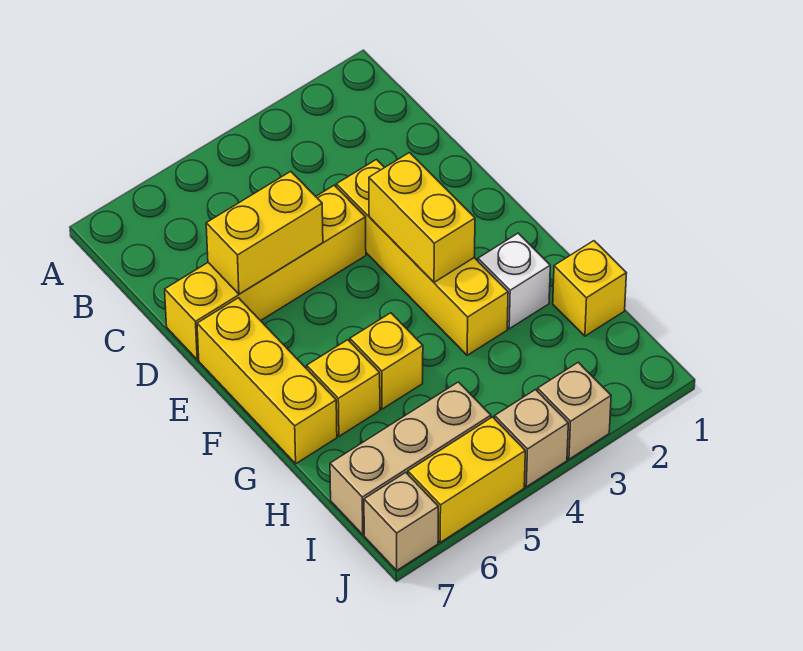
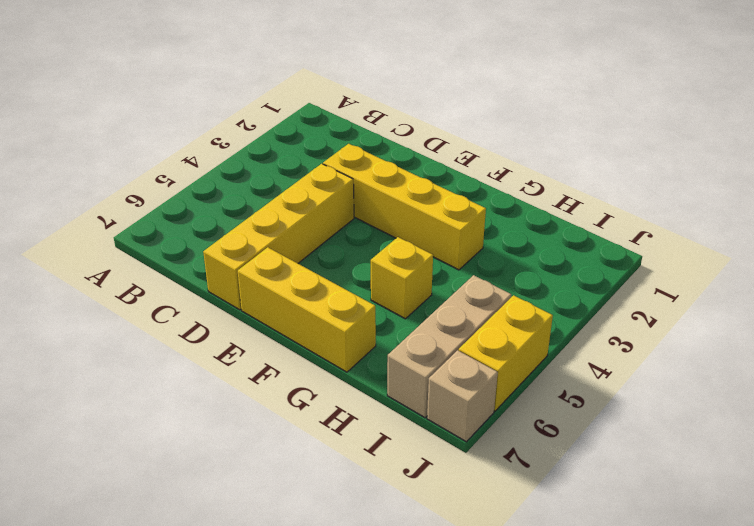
none -> white 1x1 brick [478,233,550,329]
none -> yellow 1x1 brick [307,340,380,436]
none -> yellow 1x1 brick [553,241,627,336]

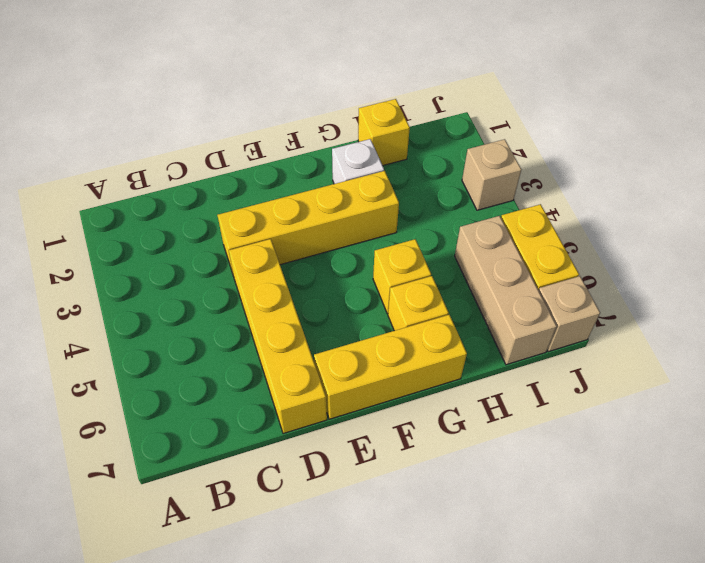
none -> tan 1x1 brick [495,390,568,487]
none -> yellow 1x2 brick [206,171,323,294]
none -> yellow 1x2 brick [369,153,475,282]

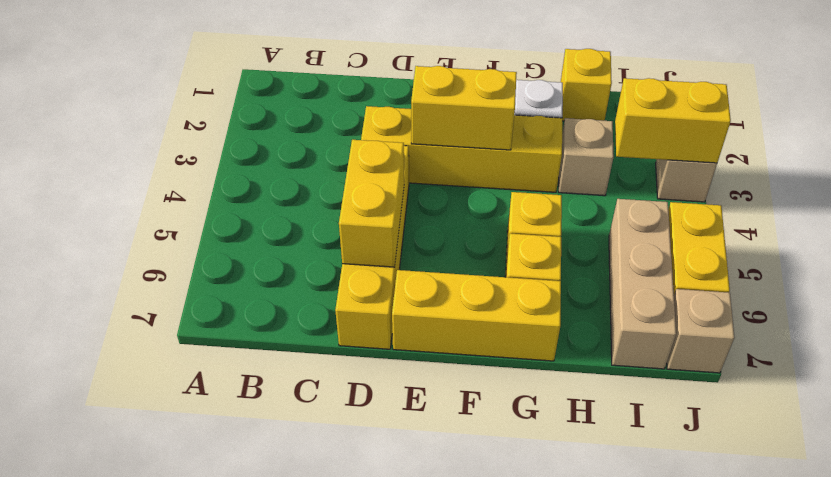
tan 1x1 brick [559,118,614,196] -> tan 1x1 brick moved to [495,390,568,487]
yellow 1x2 brick [615,78,731,163] -> none

